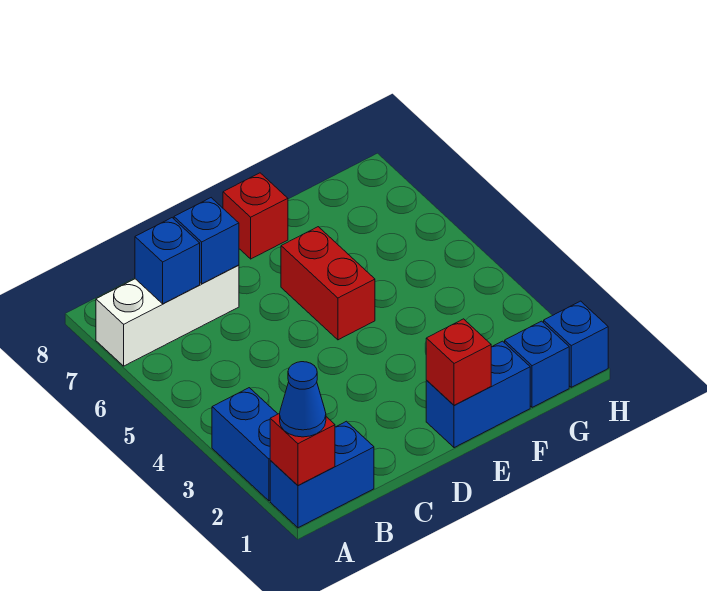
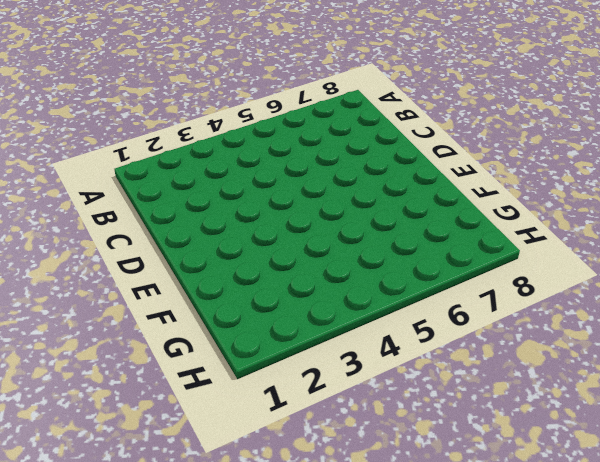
none -> blue 1x2 brick [270,421,374,528]
none -> blue 1x2 brick [212,388,277,501]
none -> white 1x3 brick [96,265,239,366]

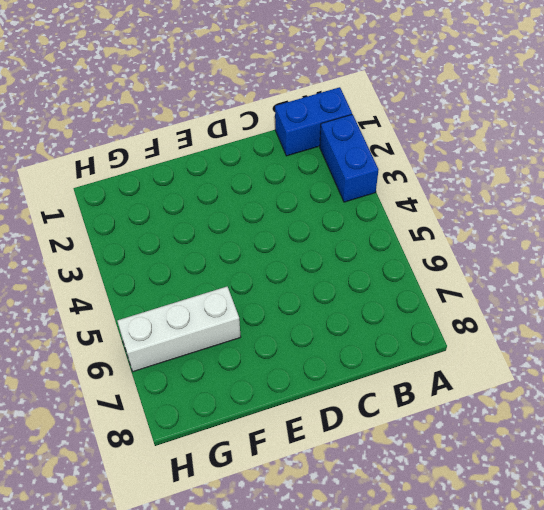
white 1x3 brick [118,287,241,372] -> white 1x3 brick moved to [96,265,239,366]
none -> blue 1x2 brick [426,341,530,448]
none -> red 1x2 brick [281,227,375,340]
none -> red 1x1 brick [223,173,288,259]

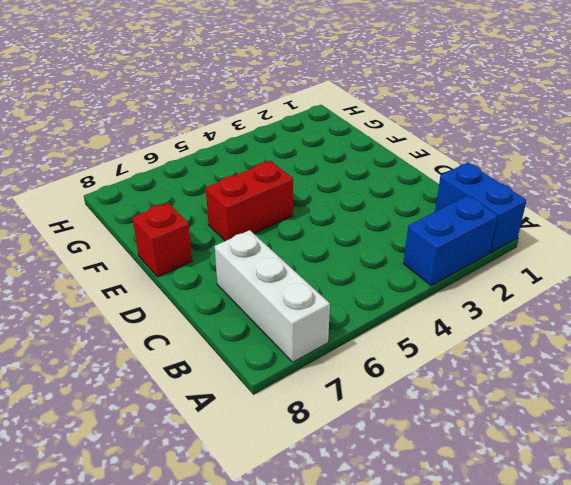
none -> blue 1x2 brick [426,341,530,448]
none -> blue 1x1 brick [505,321,569,407]
none -> blue 1x1 brick [544,301,608,387]

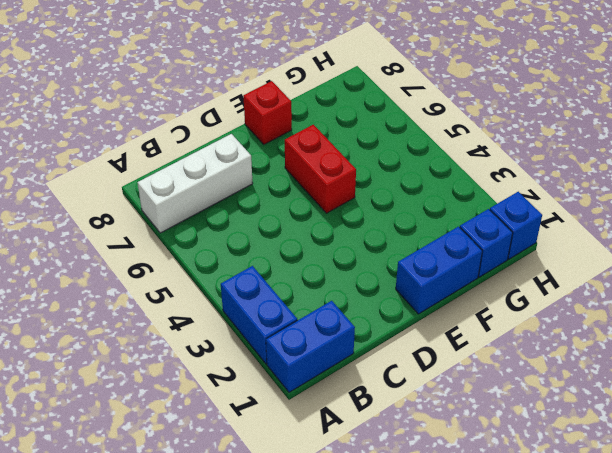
none -> red 1x1 brick [270,413,335,486]
none -> blue 1x1 brick [135,218,200,304]
none -> blue 1x1 brick [174,198,239,284]

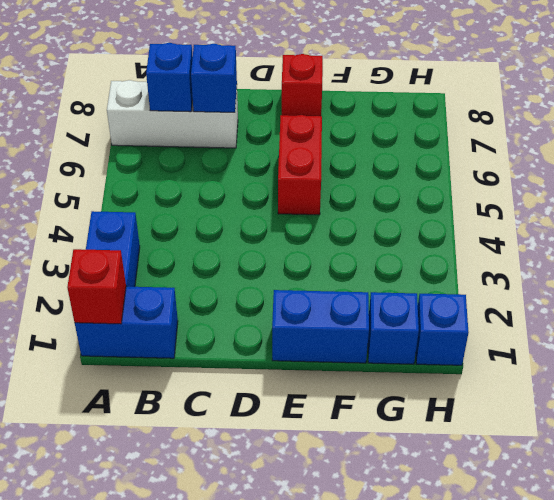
none -> red 1x1 brick [426,319,491,405]
none -> blue 1x1 cone [280,362,326,437]

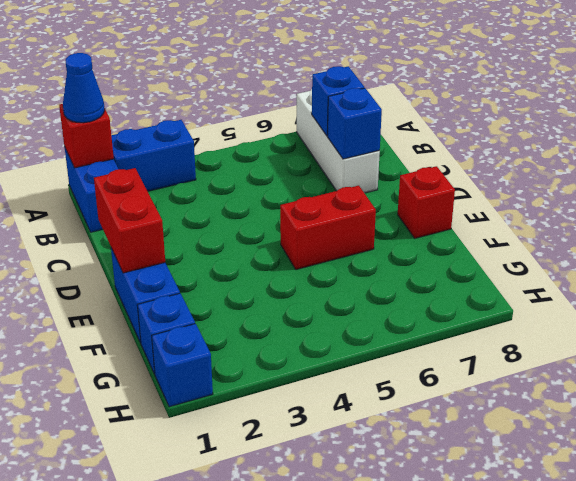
red 1x2 brick [94,168,165,273] -> red 1x1 brick [426,319,491,405]

